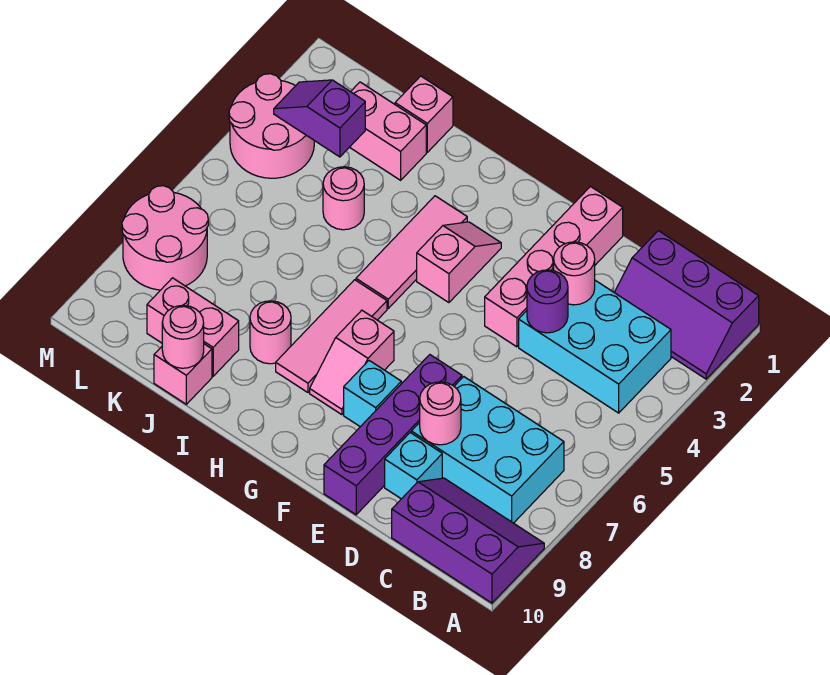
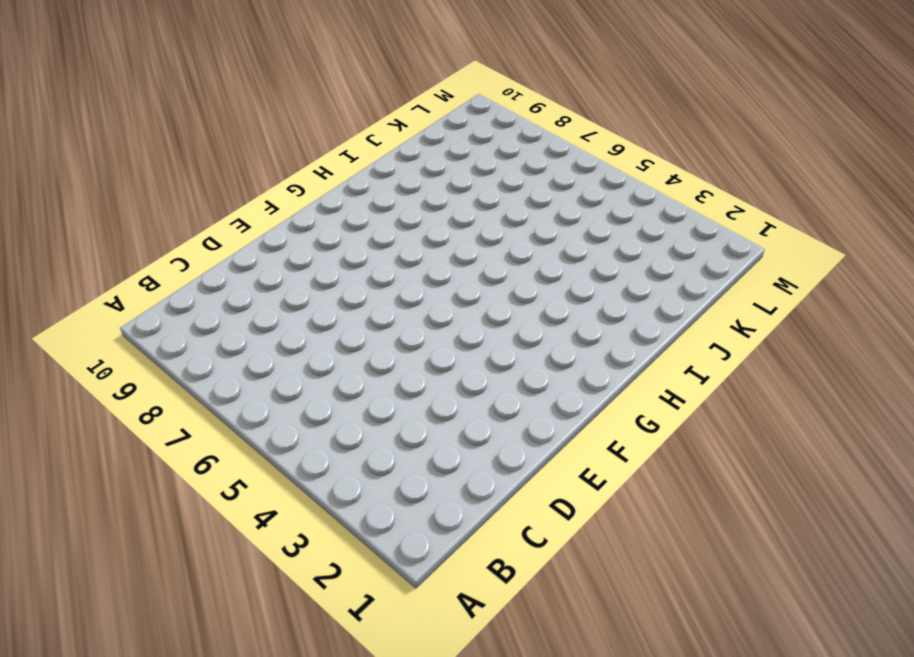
none -> purple 2x3 slope [614,231,759,379]
none -> purple 2x3 slope [392,478,544,603]
none -> cyan 2x3 brick [519,280,671,413]

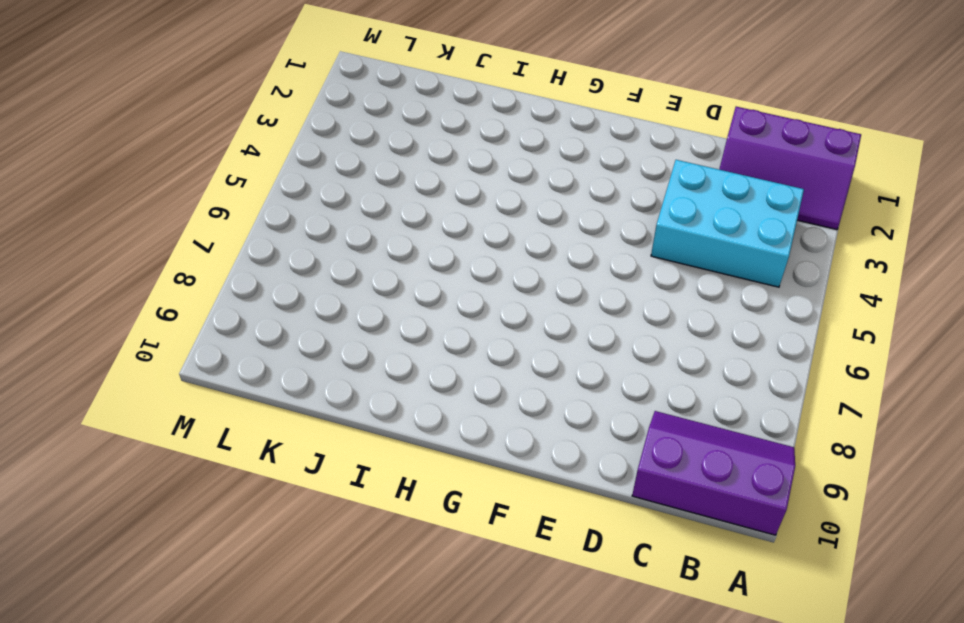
none -> cyan 2x3 brick [411,377,564,523]
none -> cyan 1x1 brick [385,433,442,499]
none -> pink 1x4 brick [485,187,623,347]

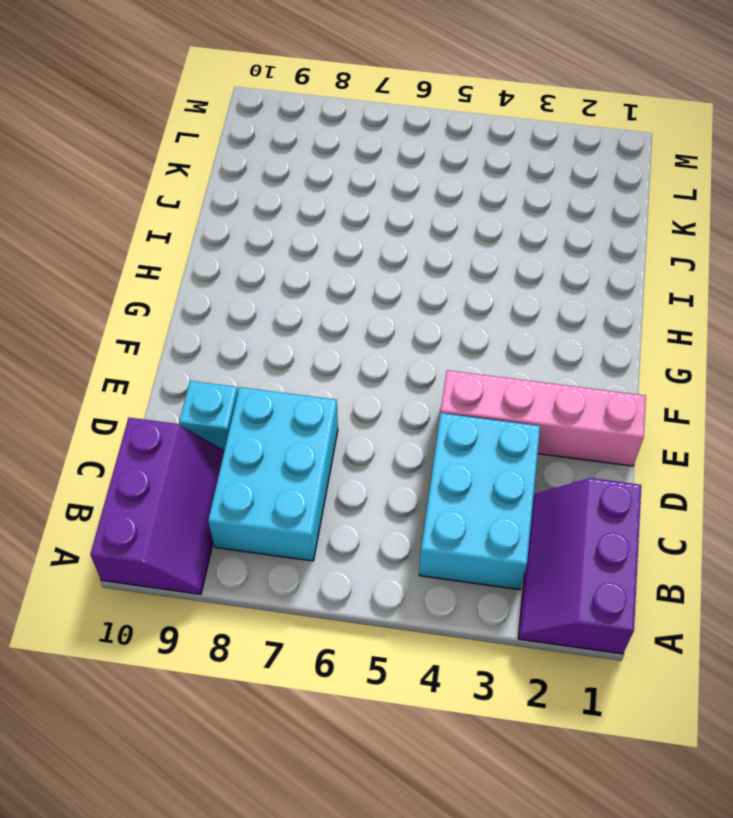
none -> purple 1x4 brick [324,355,462,515]
none -> cyan 1x1 brick [344,361,401,427]
none -> pink 1x2 slope [417,222,501,303]

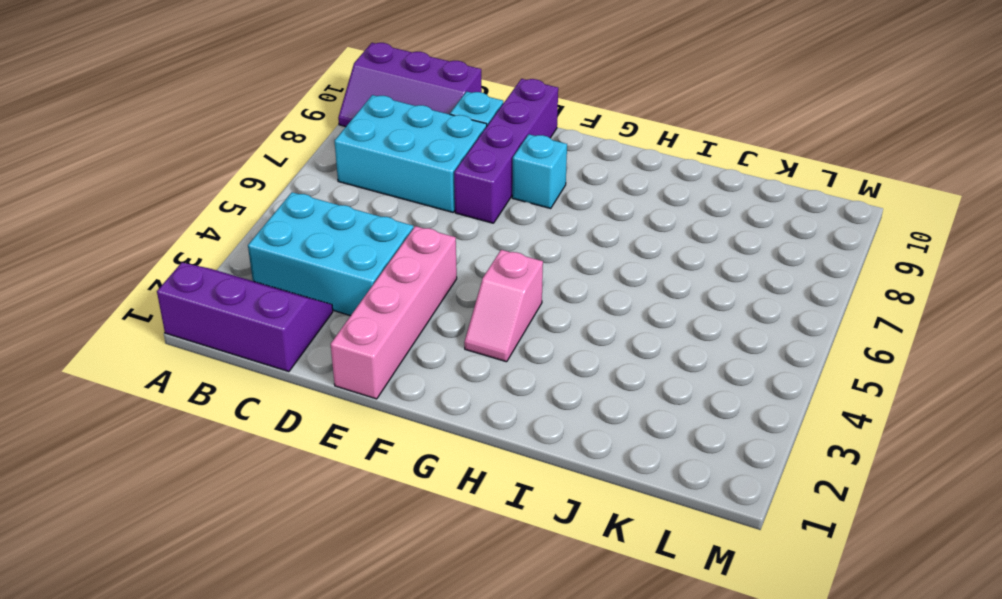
none -> pink 1x2 slope [310,310,394,415]
none -> pink 1x3 tile [356,196,467,308]
none -> pink 1x3 tile [276,280,387,392]

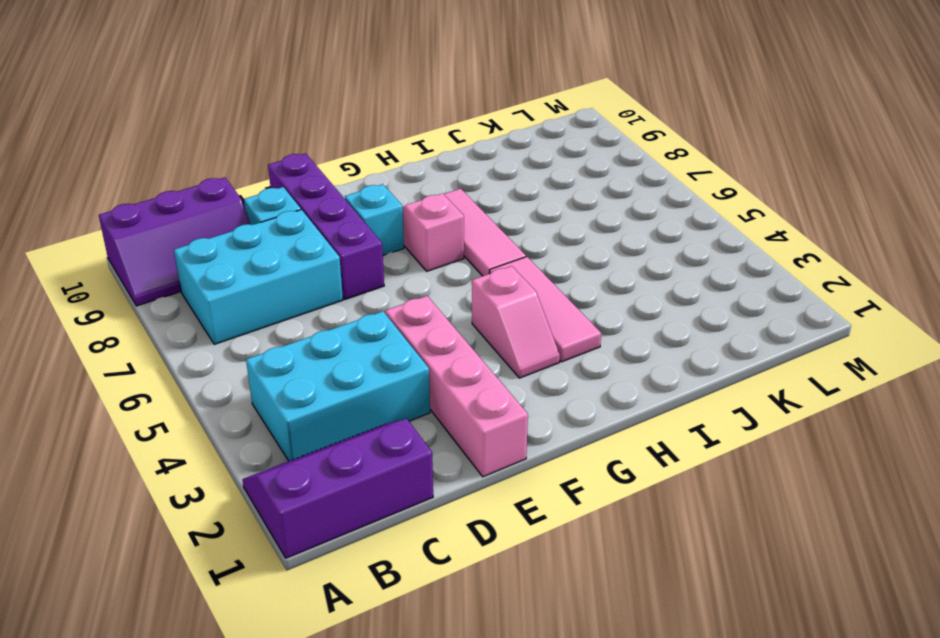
none -> pink 1x1 round brick [250,301,291,364]
none -> pink 1x1 brick [395,76,453,152]
none -> pink 1x2 brick [350,82,426,180]

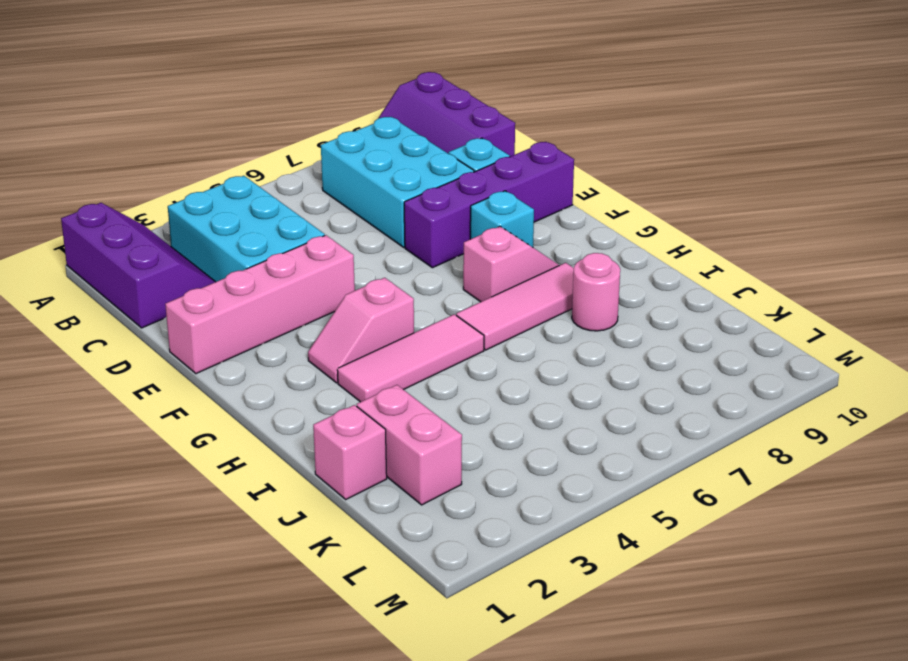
none -> pink 1x1 round brick [323,167,364,230]
none -> pink 1x2 brick [147,278,239,376]
none -> pink 1x1 brick [154,344,212,404]

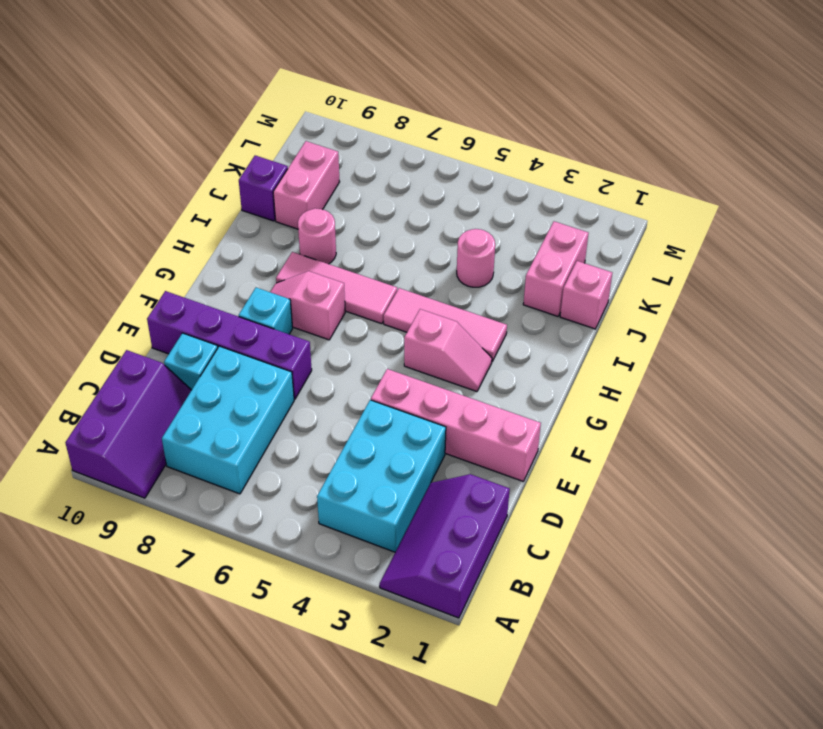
purple 1x1 brick [239,156,288,221] -> pink 1x1 brick [154,344,212,404]
none -> pink 2x2 round brick [229,74,314,178]
none -> pink 2x2 round brick [122,186,208,290]
none -> pink 1x1 round brick [554,242,595,305]

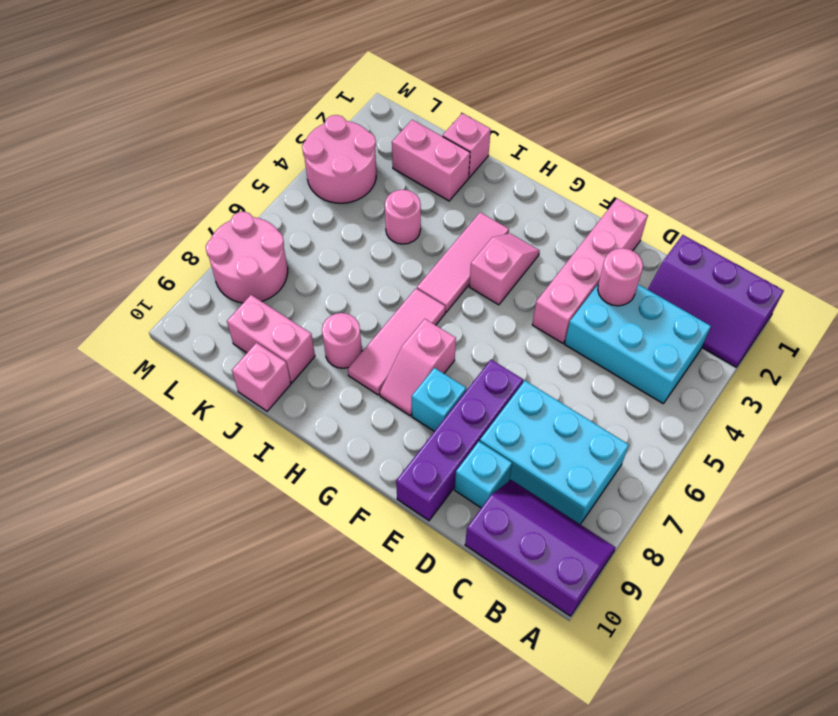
none -> purple 1x1 round brick [527,270,568,333]
none -> pink 1x1 round brick [420,382,461,445]
none -> pink 1x1 round brick [162,305,204,368]

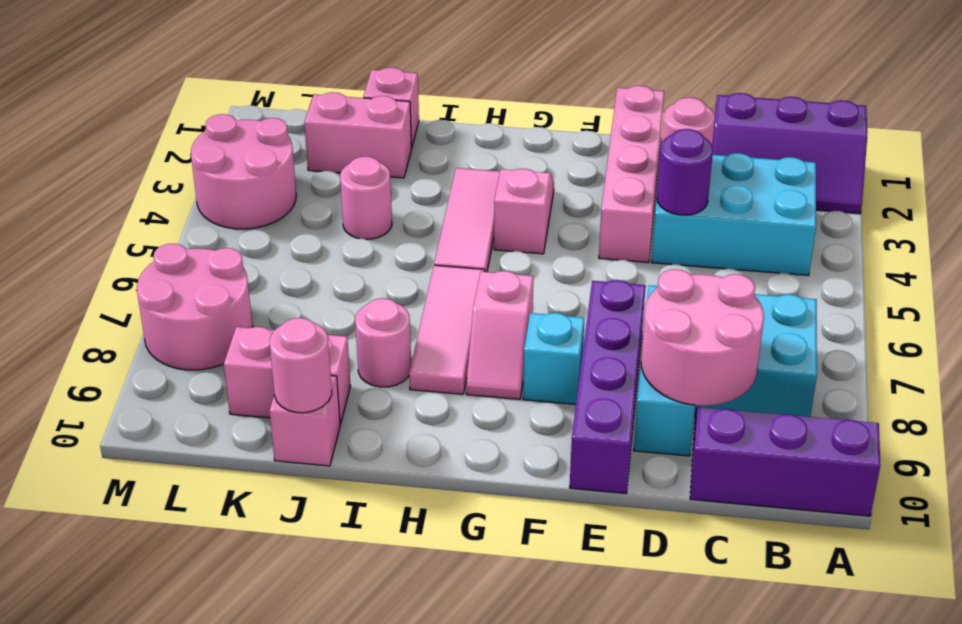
pink 2x2 round brick [641,269,764,406] -> pink 1x1 round brick [420,382,461,445]
none -> purple 1x2 slope [274,80,365,157]

